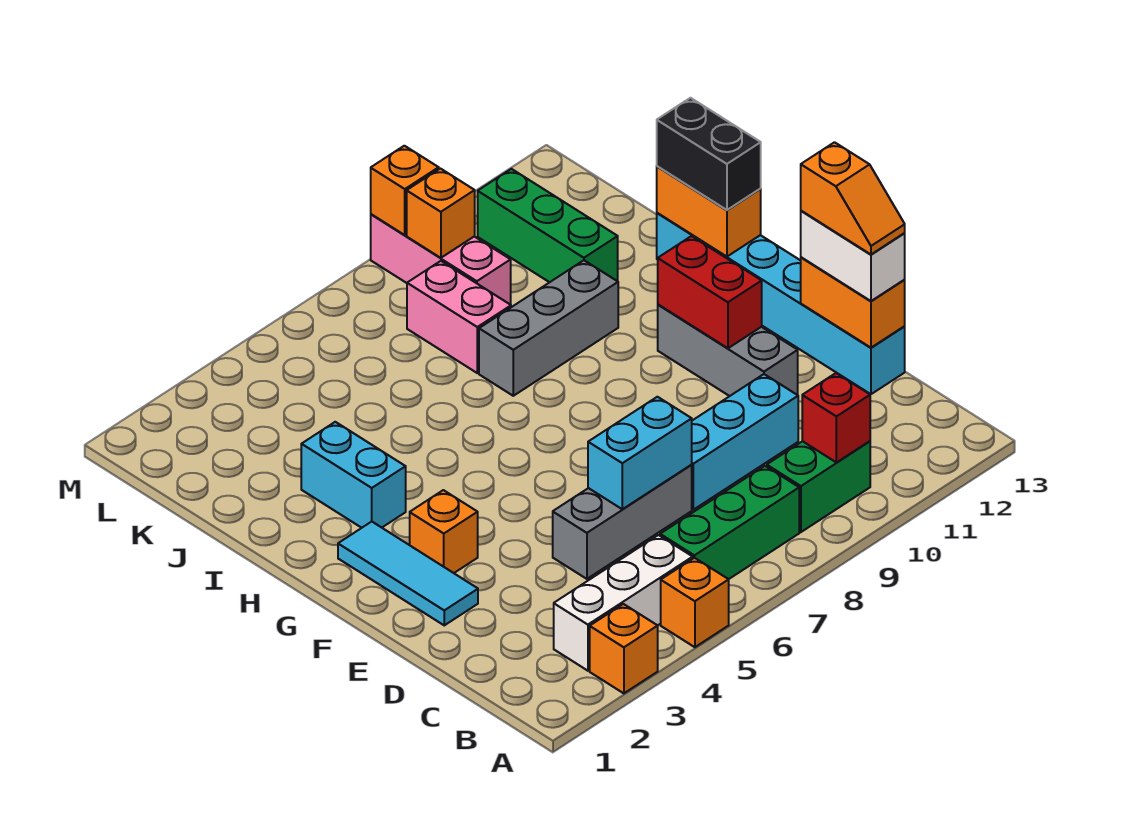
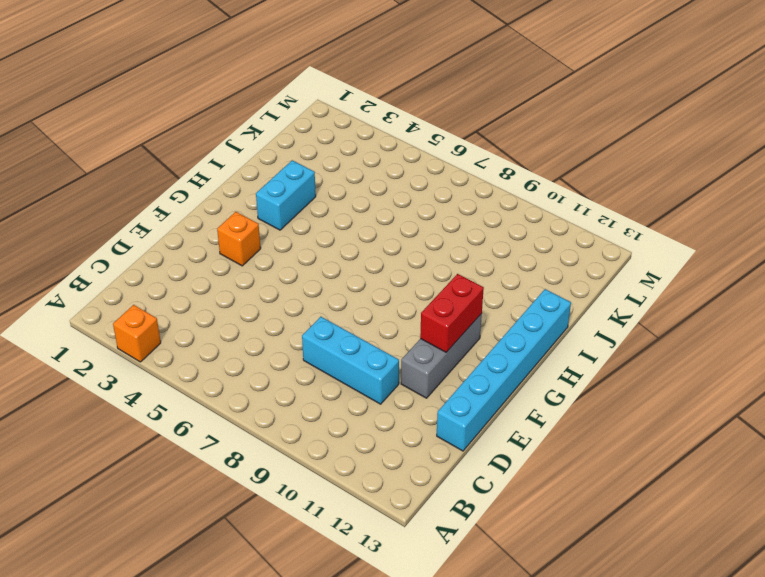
none -> orange 1x1 brick [661,558,729,647]
none -> white 1x3 brick [554,535,693,671]
none -> green 1x3 brick [660,466,799,579]

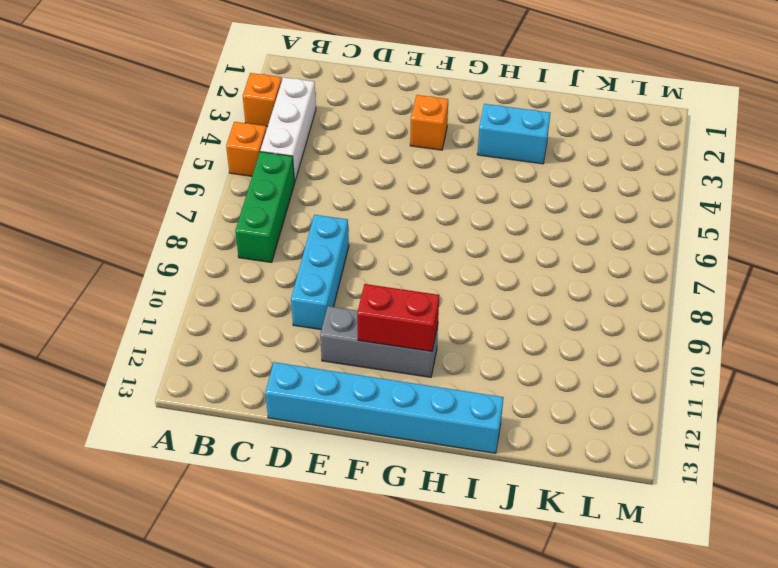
none -> green 1x2 brick [767,441,870,532]
none -> grey 1x3 brick [553,465,692,579]
none -> cyan 1x3 tile [338,522,478,625]

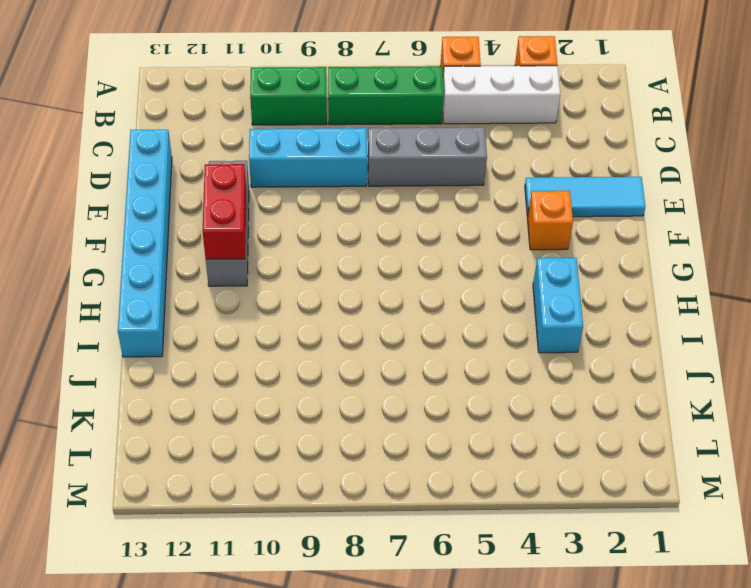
cyan 1x3 tile [525,177,645,217] -> cyan 1x3 tile turned to [338,522,478,625]
none -> grey 1x3 brick [479,260,618,396]
none -> pink 1x2 brick [407,261,511,373]
none -> green 1x3 brick [478,169,618,282]

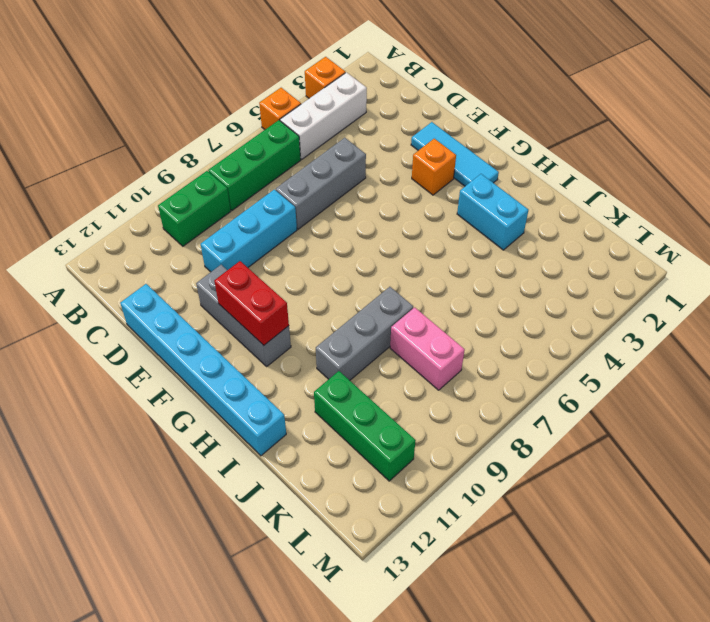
none -> pink 1x3 brick [371,214,511,305]
none -> red 1x1 brick [802,373,870,462]
none -> cyan 1x2 brick [588,397,692,509]

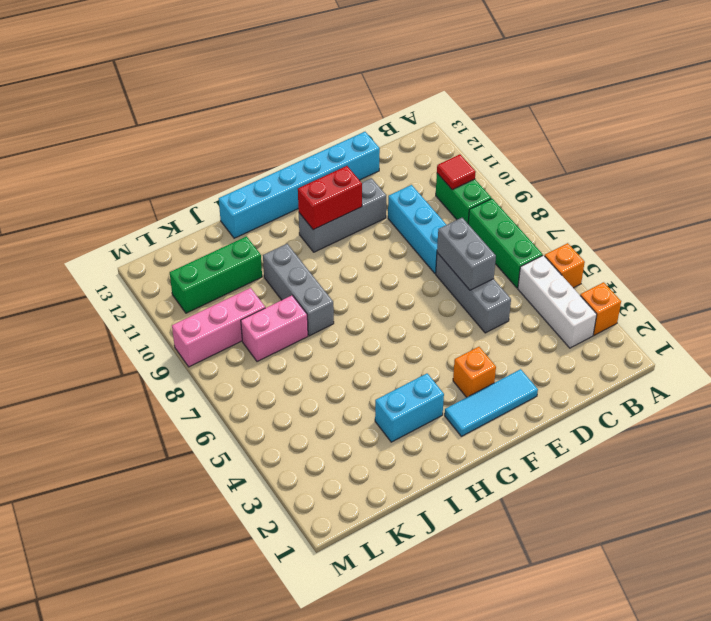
red 1x1 tile [437,154,476,190] -> red 1x1 brick [802,373,870,462]
grey 1x2 brick [437,218,496,290] -> cyan 1x2 brick [588,397,692,509]
none -> orange 1x2 brick [801,257,905,348]
none -> orange 1x2 brick [657,166,761,257]
none -> orange 1x1 brick [407,168,475,258]

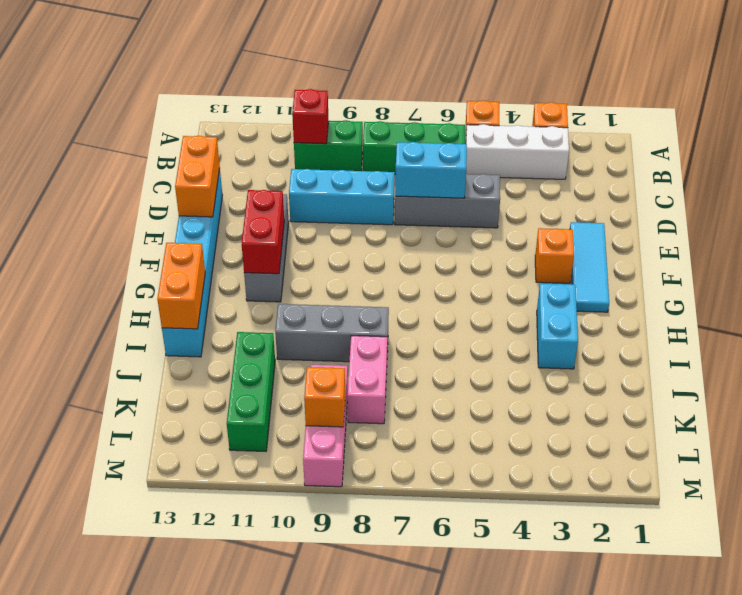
none -> orange 1x1 brick [371,146,439,235]
none -> white 1x2 brick [801,211,905,301]
none -> black 1x2 brick [657,98,761,210]

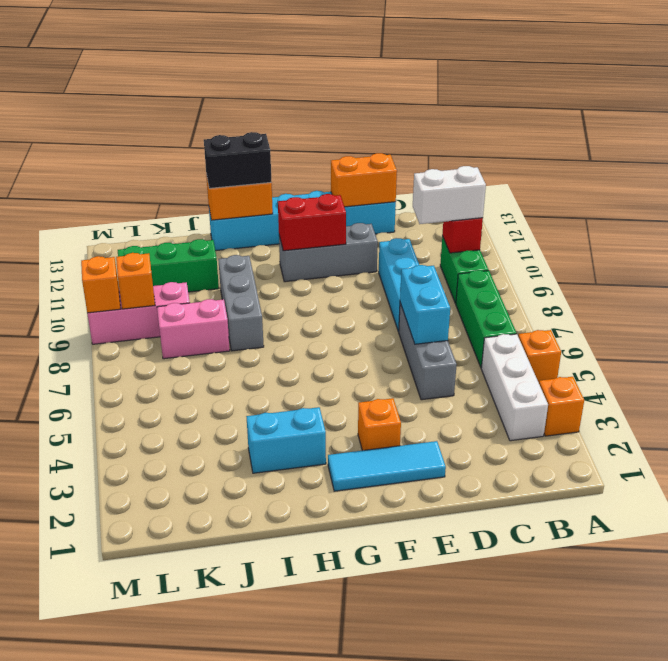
white 1x2 brick [413,166,486,224] -> white 1x2 brick moved to [801,211,905,301]
none -> orange 1x2 slope [801,142,905,254]

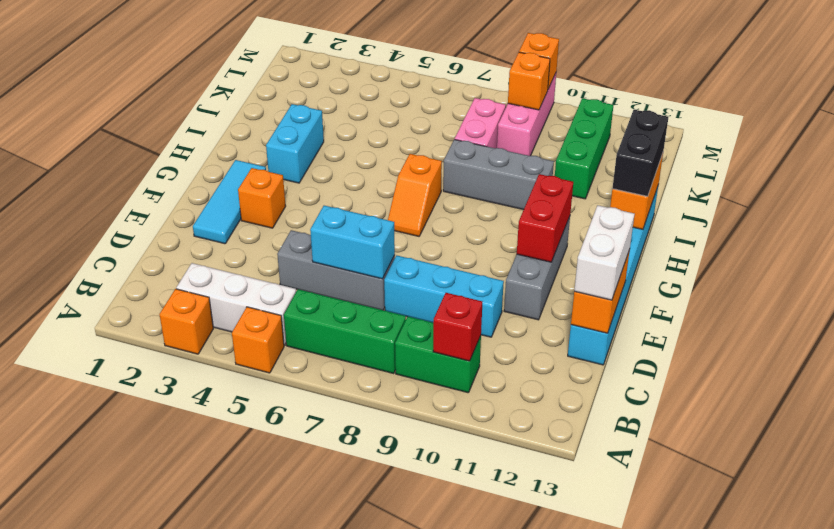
orange 1x2 slope [388,154,442,236] -> orange 1x2 slope moved to [801,142,905,254]

